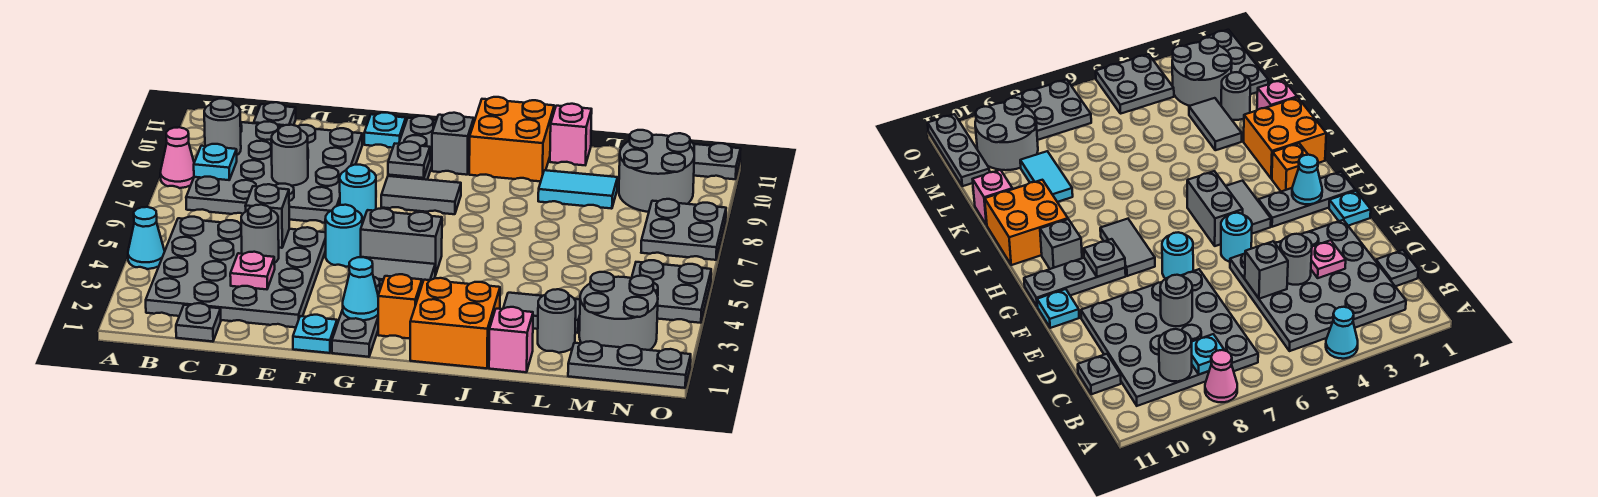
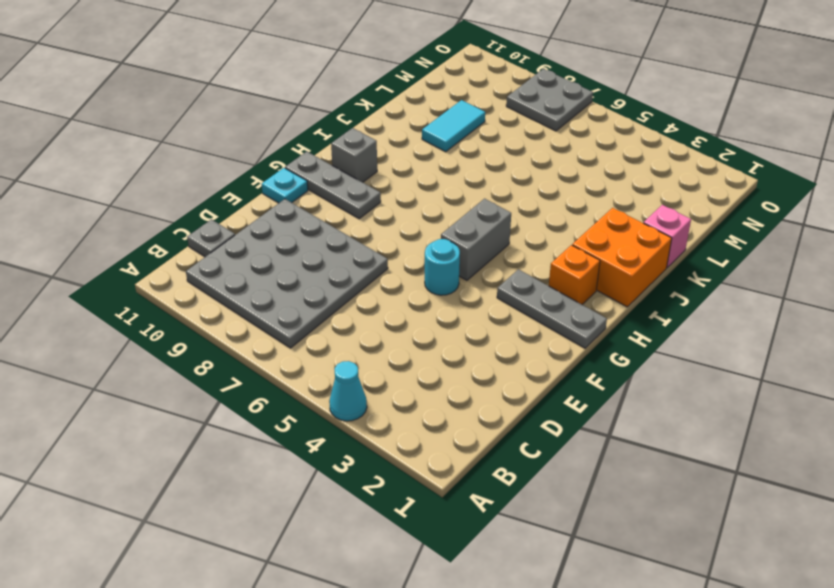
none -> pink 1x1 cone [160,127,194,188]
none -> grey 4x4 plate [146,217,326,327]
none -> grey 1x1 plate [176,303,221,342]
none -> cyan 1x1 plate [293,315,337,353]

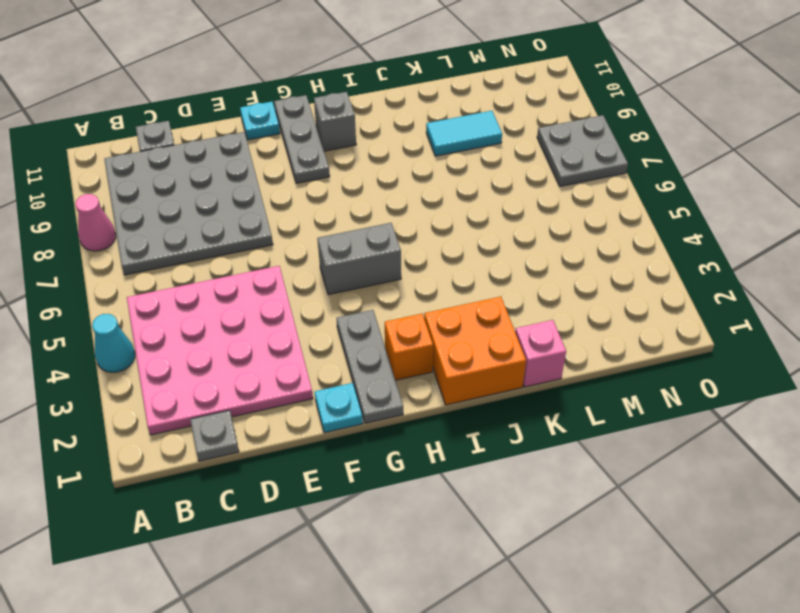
pink 4x4 plate [127,266,313,435] -> grey 4x4 plate [146,217,326,327]
none -> cyan 1x1 round brick [325,205,362,267]
none -> cyan 1x1 round brick [340,165,376,224]
none -> grey 1x2 tile [365,257,435,283]
none -> grey 1x2 tile [381,176,461,214]

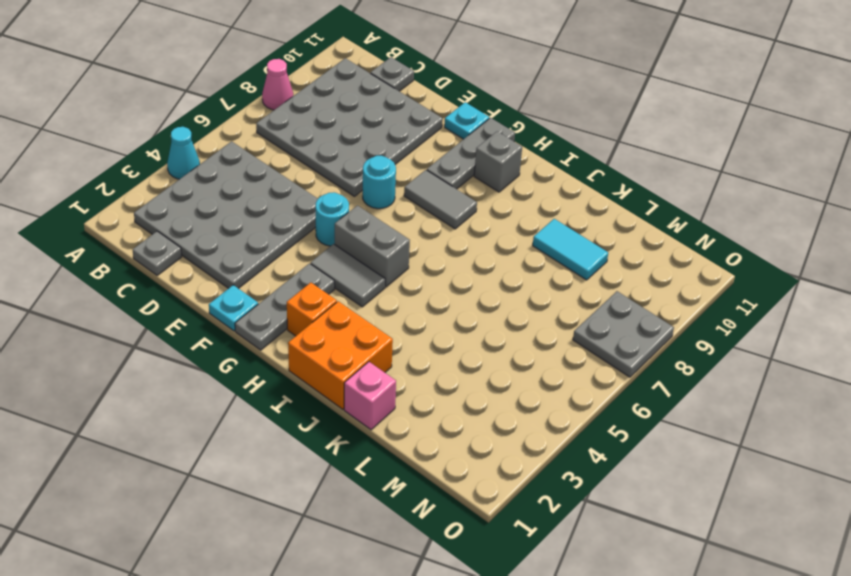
none -> orange 2x2 brick [469,97,554,182]
none -> grey 1x2 tile [503,293,580,333]
none -> pink 1x1 brick [550,104,592,165]
none -> grey 1x1 round brick [538,289,576,353]

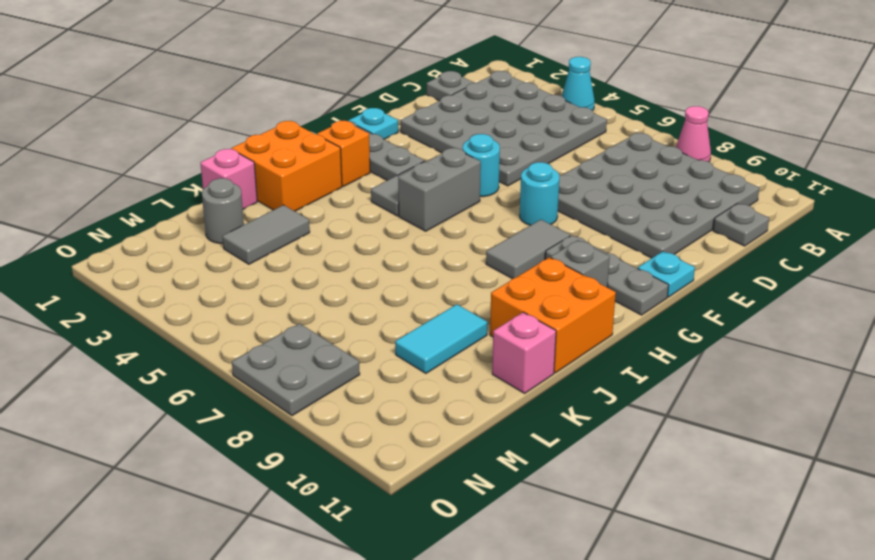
none -> grey 1x3 plate [568,341,691,388]
none -> grey 2x2 round brick [579,272,658,350]
none -> grey 2x2 round brick [619,130,694,212]
none -> grey 1x3 plate [690,141,741,179]

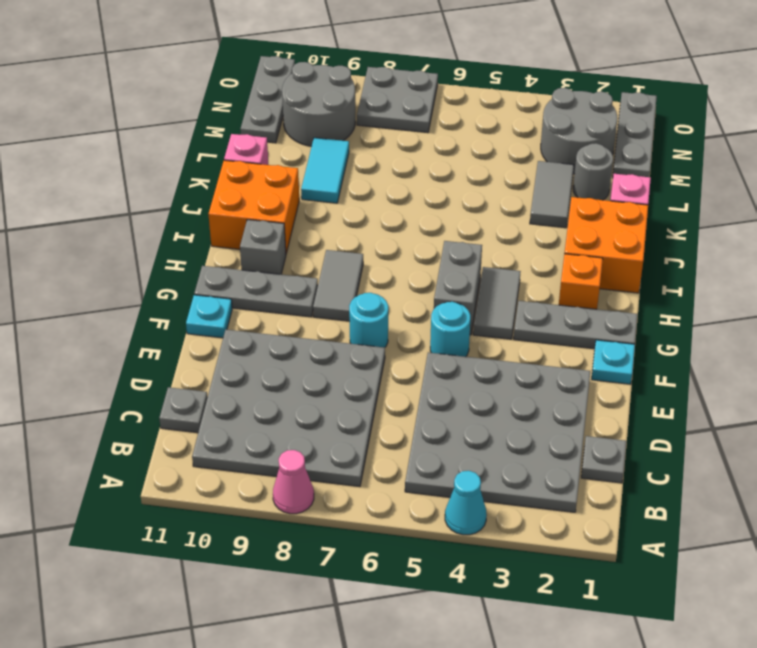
none -> grey 2x2 plate [632,260,711,323]
none -> cyan 1x1 plate [194,144,237,180]
none -> grey 1x1 round brick [204,99,241,155]
none -> pink 1x1 plate [230,252,275,289]

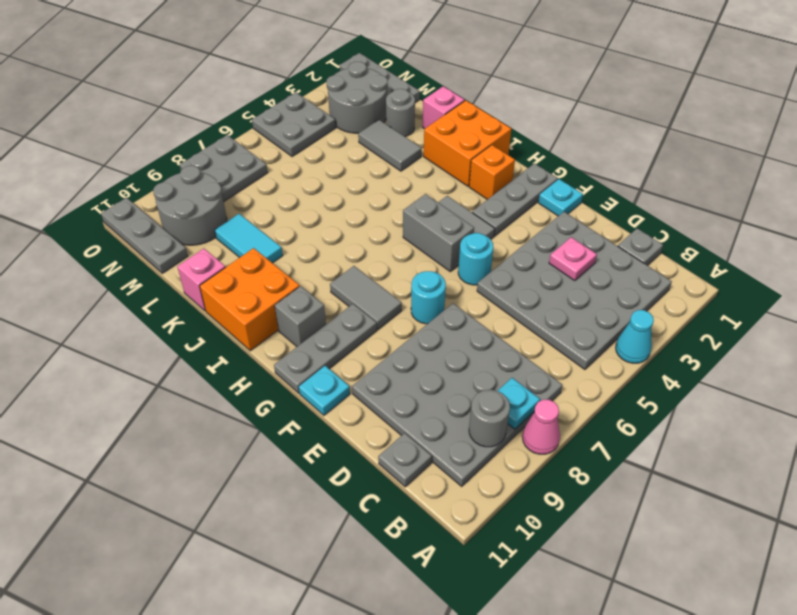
none -> grey 1x1 round brick [241,205,279,263]
none -> grey 1x1 brick [245,184,289,248]
none -> grey 1x1 round brick [271,125,308,186]
none -> cyan 1x1 cone [343,257,378,320]

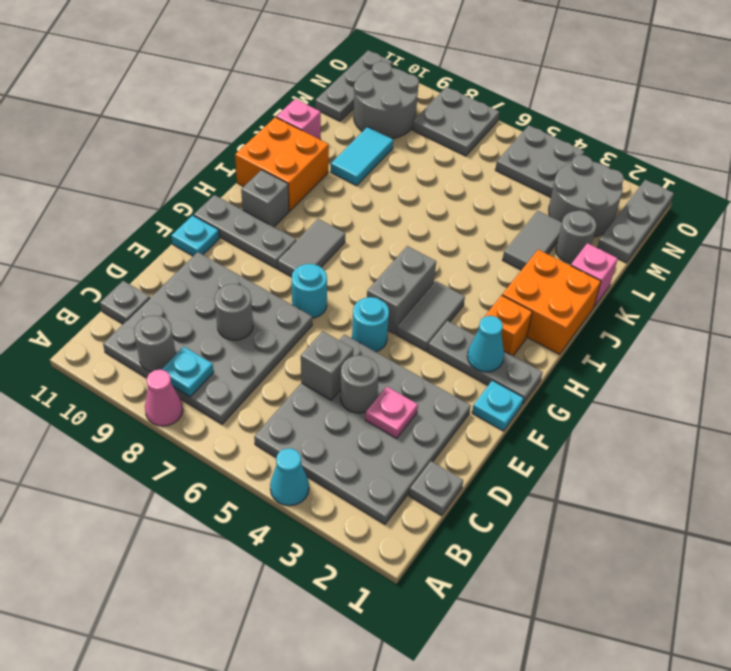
none -> grey 1x1 plate [388,142,430,178]

